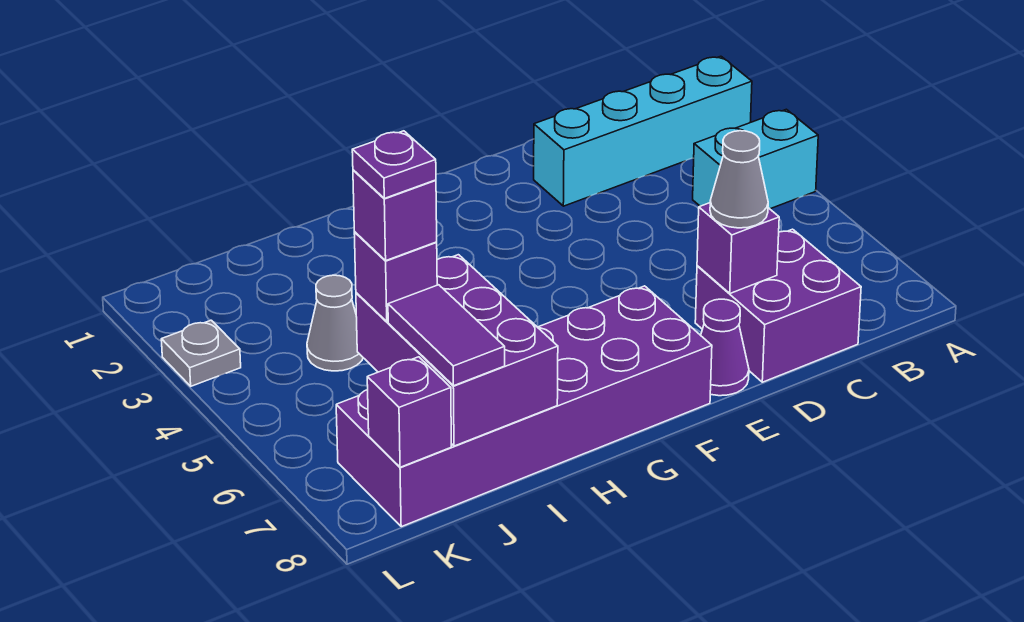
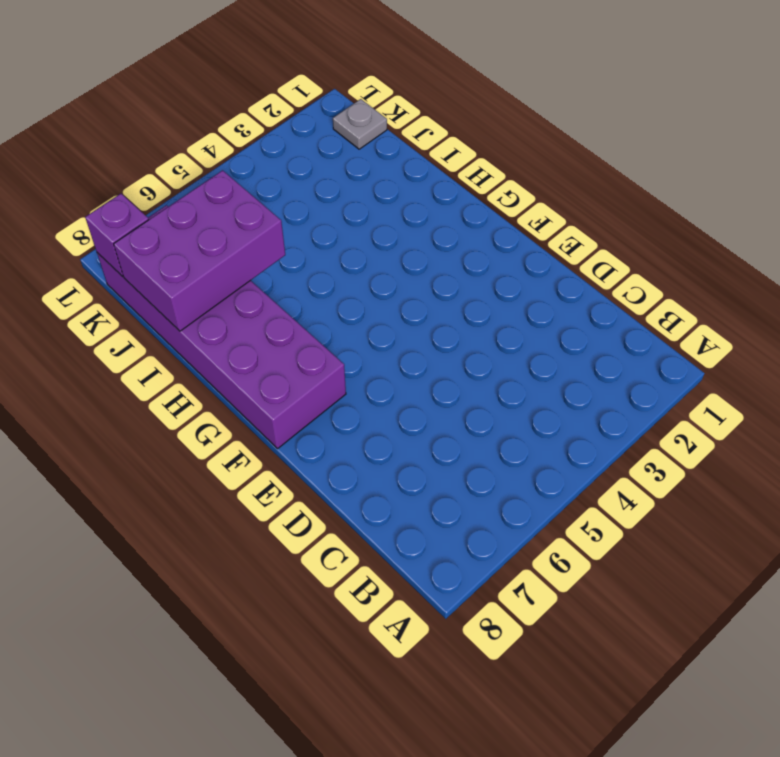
grey 1x1 plate [333,99,387,149] -> grey 1x1 plate moved to [161,320,241,386]
none -> cyan 1x4 brick [534,56,752,206]
none -> cyan 1x2 brick [693,109,818,209]
none -> purple 2x2 brick [695,229,861,382]

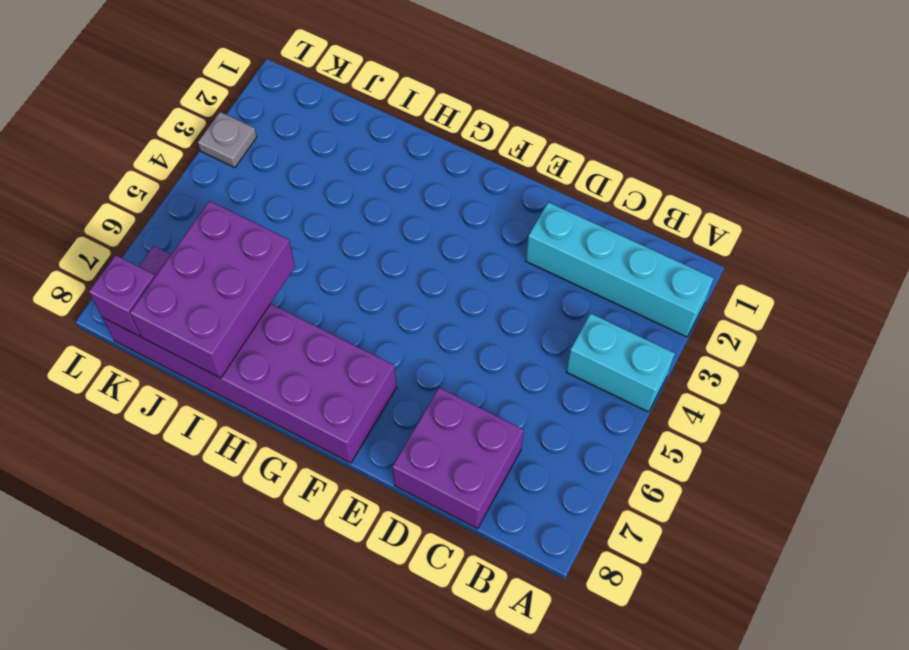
none -> purple 1x1 cone [701,299,749,396]
none -> grey 1x1 cone [307,275,363,371]
none -> purple 1x1 brick [697,203,779,294]

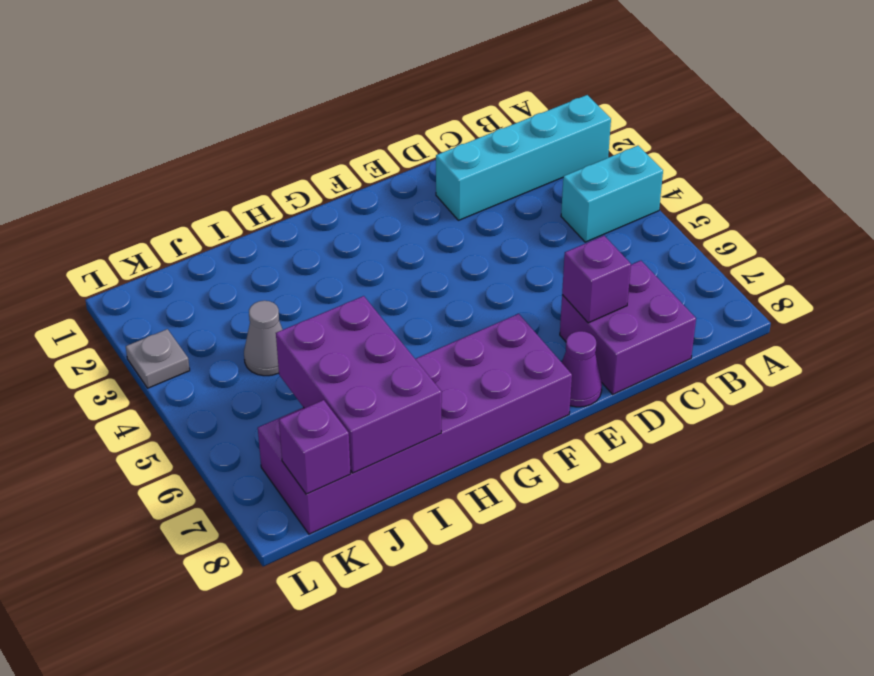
none -> grey 1x1 cone [710,131,768,228]
none -> purple 1x1 brick [354,232,437,322]
none -> purple 1x2 tile [388,285,505,386]

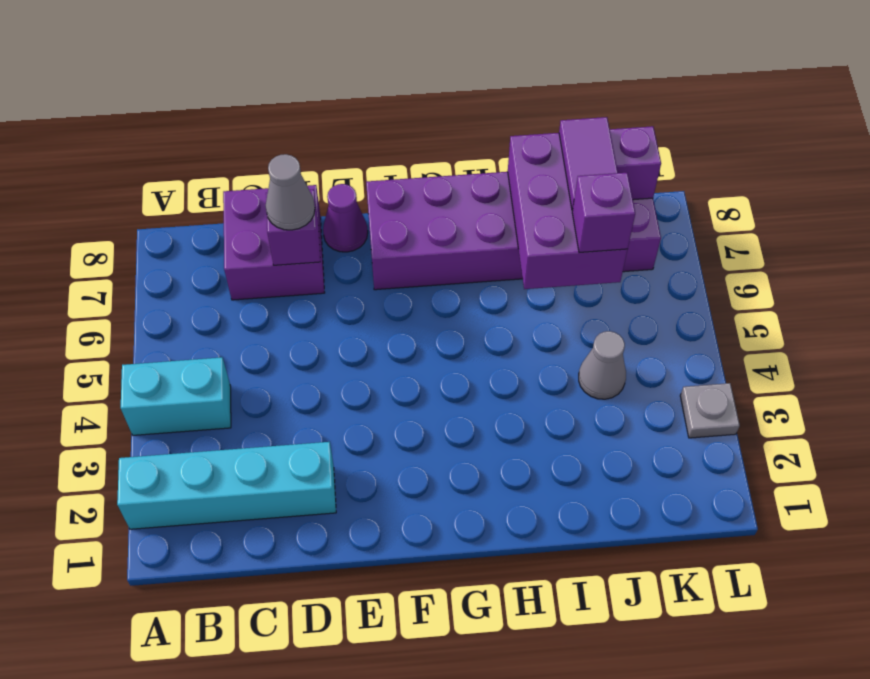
none -> purple 1x1 brick [353,170,437,260]
none -> purple 1x1 plate [352,131,436,198]

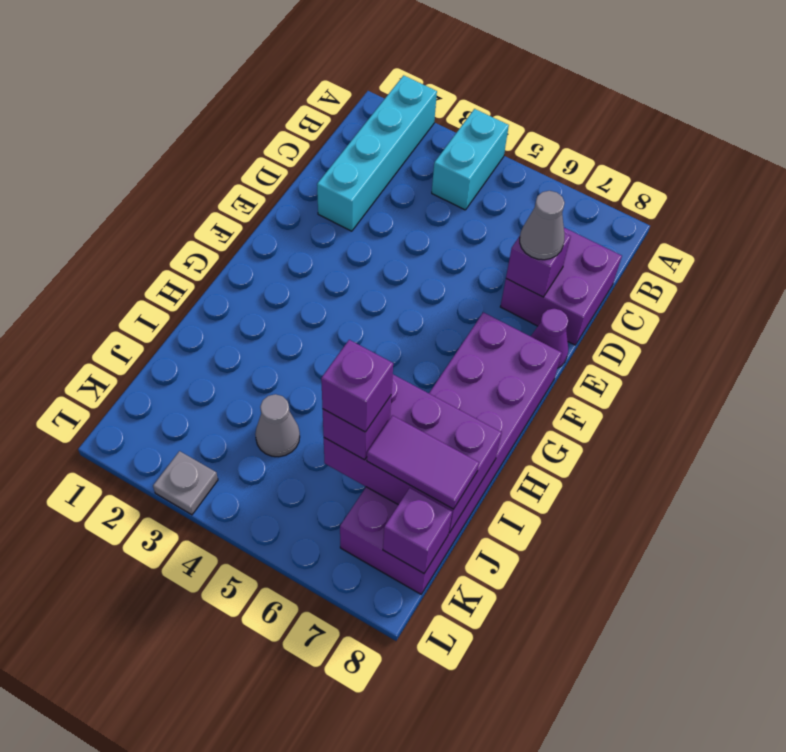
none -> purple 1x1 plate [352,131,436,198]

